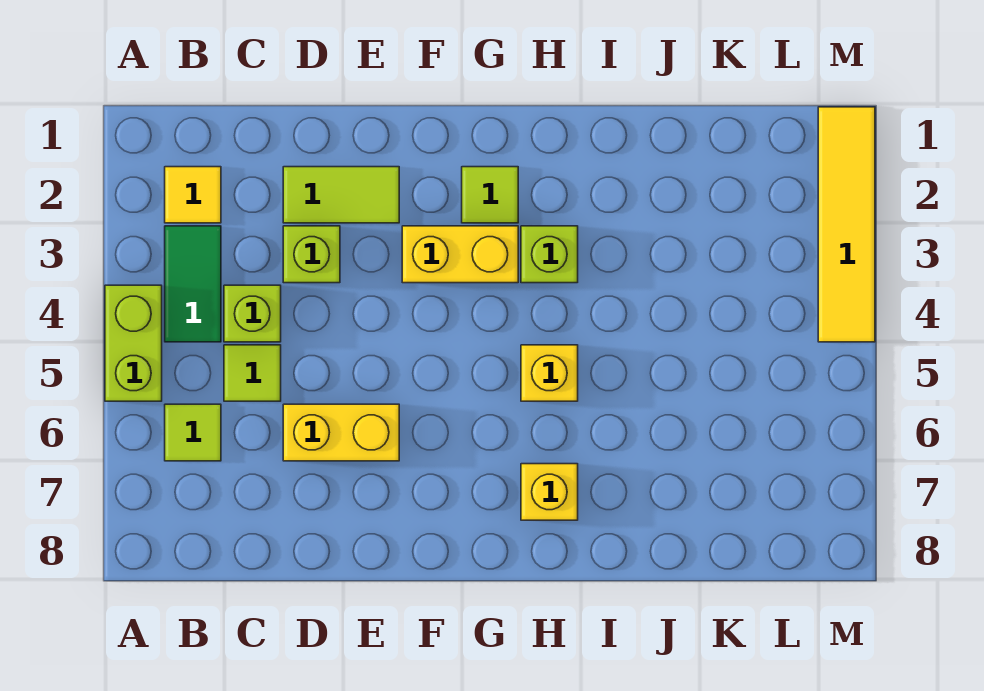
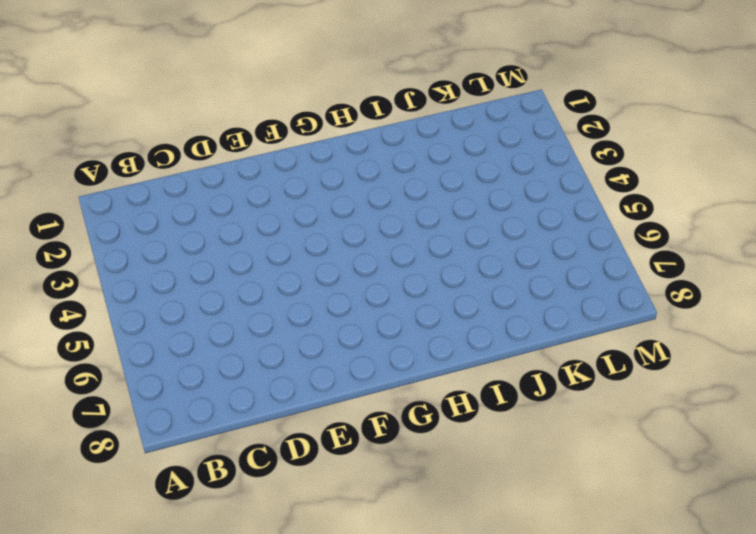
none -> lime 1x2 brick [105,285,162,401]
none -> yellow 1x1 tile [165,167,221,223]
none -> green 1x2 tile [165,226,221,342]

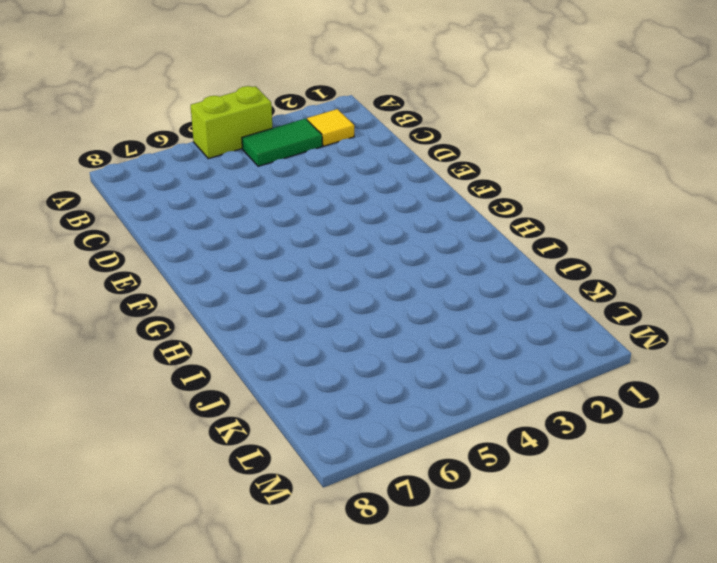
none -> lime 1x1 tile [165,404,221,461]
none -> lime 1x1 brick [224,285,281,342]
none -> lime 1x1 tile [224,345,281,401]

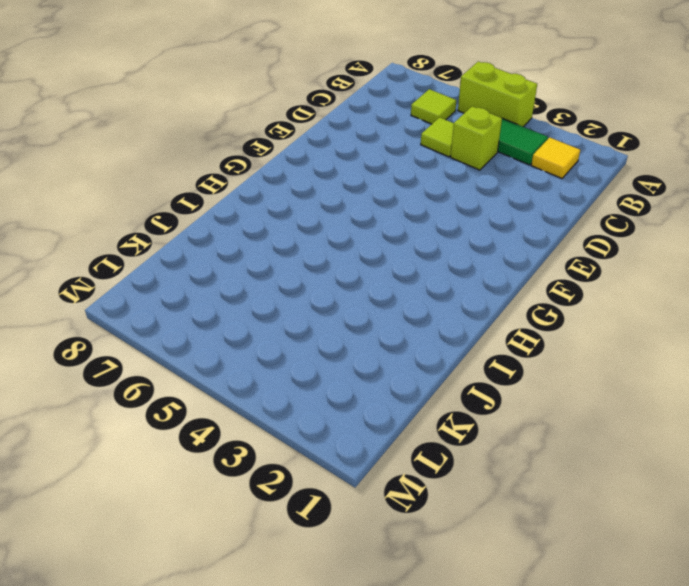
none -> lime 1x2 tile [283,167,399,223]
none -> lime 1x1 brick [283,226,340,283]
none -> yellow 1x2 brick [283,404,399,461]

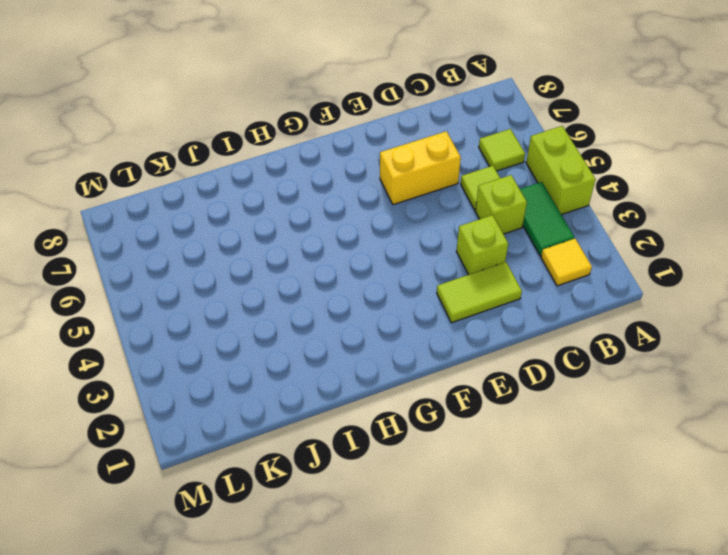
none -> yellow 1x2 brick [402,226,518,283]
none -> lime 1x1 tile [462,167,518,223]
none -> lime 1x1 brick [521,226,578,283]

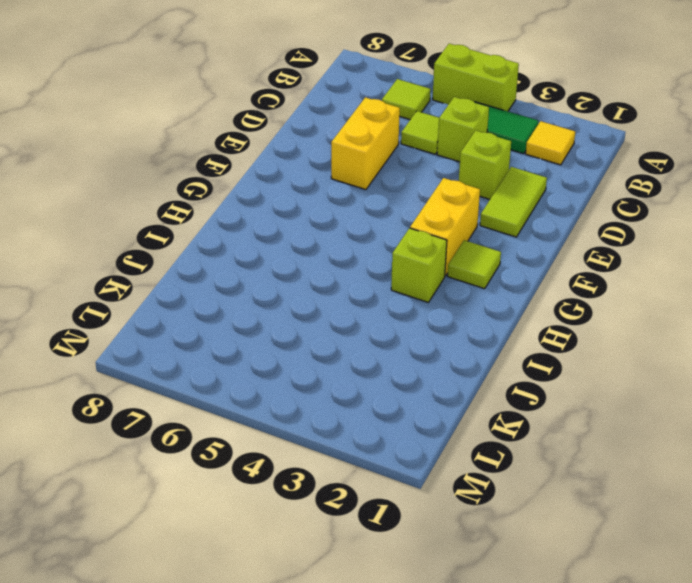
none -> yellow 1x1 brick [521,345,578,401]
none -> yellow 1x1 brick [521,464,578,520]
none -> yellow 1x4 tile [818,107,875,342]

